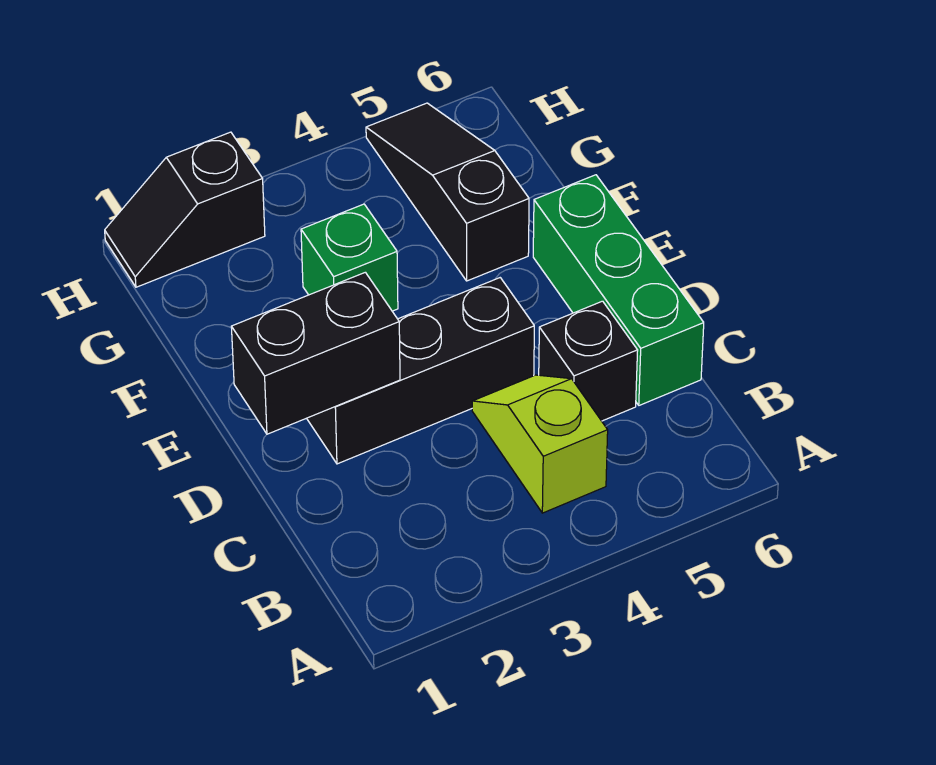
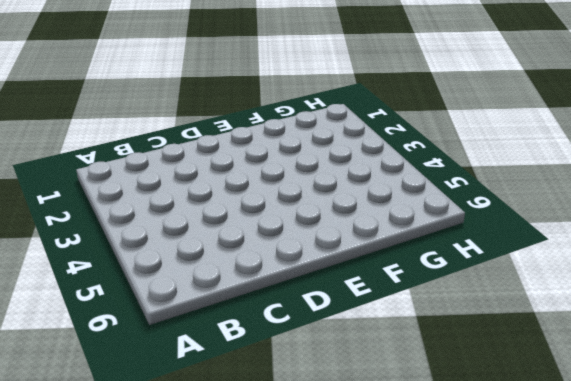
none -> lime 1x2 slope [472,375,608,513]
none -> black 1x1 brick [539,301,638,421]

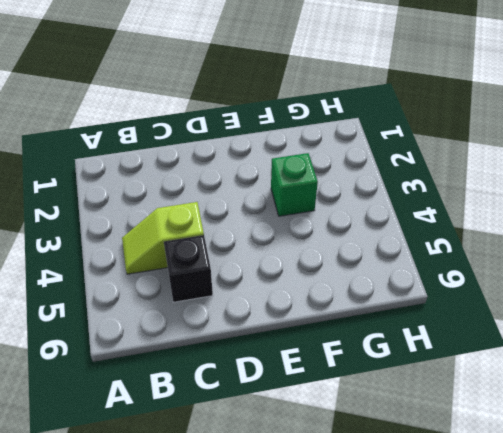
lime 1x2 slope [122,202,204,274] -> lime 1x2 slope turned to [472,375,608,513]
none -> green 1x3 brick [533,175,704,405]
none -> black 1x3 brick [307,278,534,464]

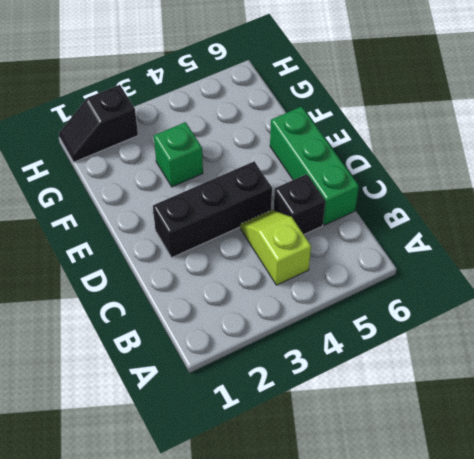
none -> black 1x3 slope [366,103,529,281]
none -> black 1x2 brick [231,272,400,434]

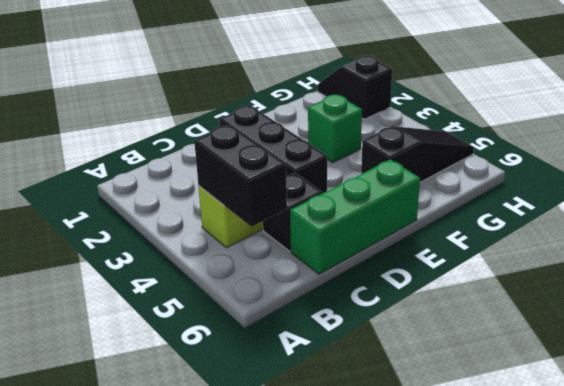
black 1x2 brick [194,125,287,227] -> black 1x2 brick moved to [231,272,400,434]

